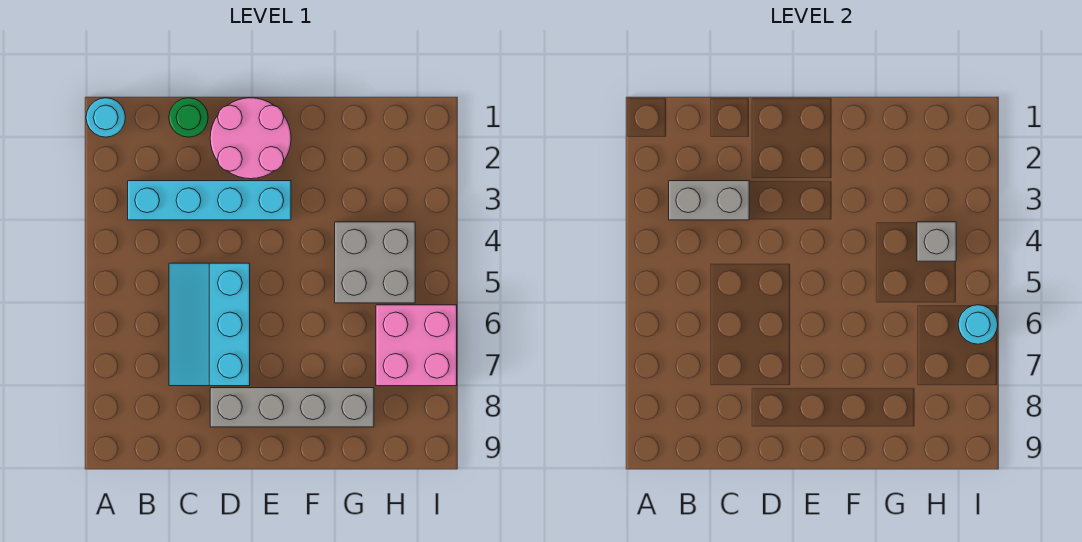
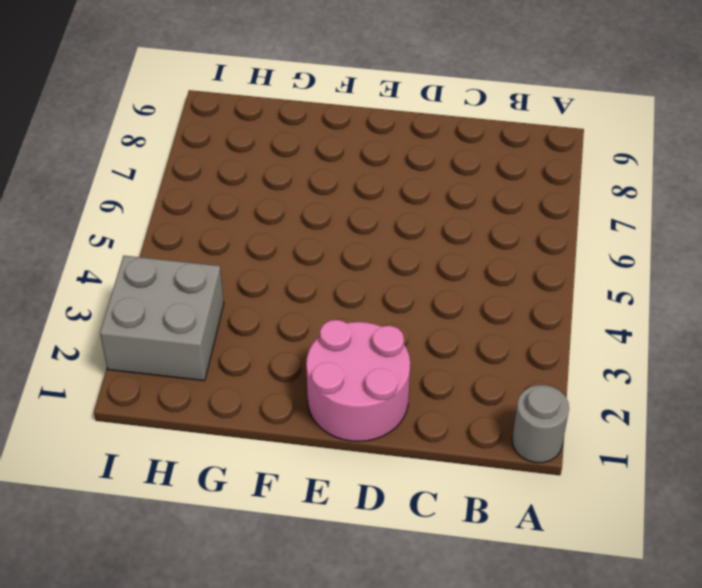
grey 1x1 round brick [512,385,569,463] -> cyan 1x1 round brick [86,98,125,137]
grey 2x2 brick [100,256,224,381] -> grey 2x2 brick moved to [335,222,415,303]
none -> cyan 1x4 brick [128,181,291,220]
none -> green 1x1 round brick [169,98,208,137]

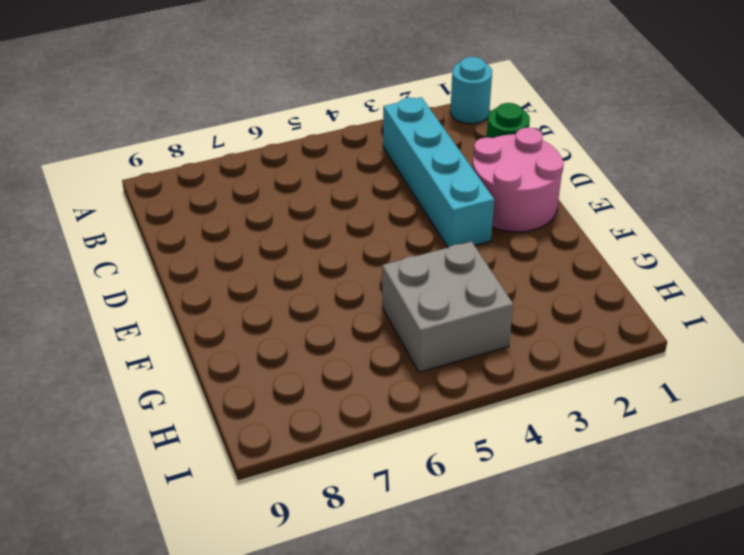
none -> cyan 2x3 slope [169,263,250,386]
none -> grey 1x4 brick [210,388,374,427]

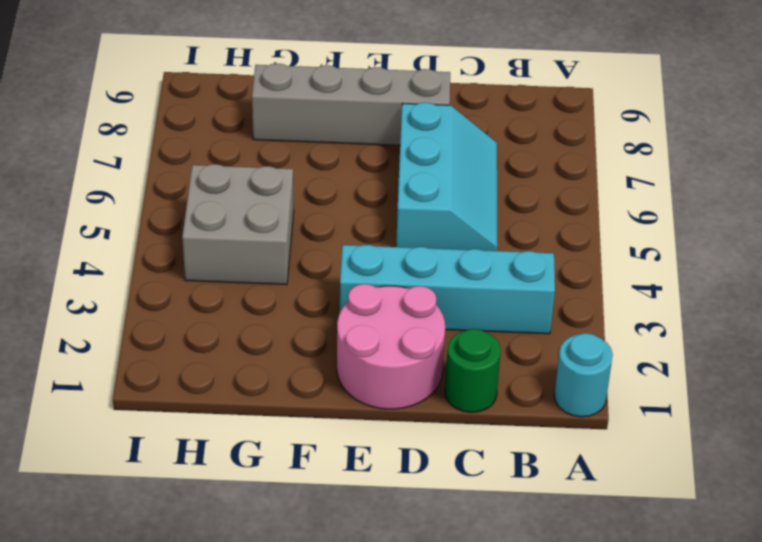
none -> pink 2x2 brick [376,305,457,386]
none -> grey 1x2 brick [669,181,749,220]

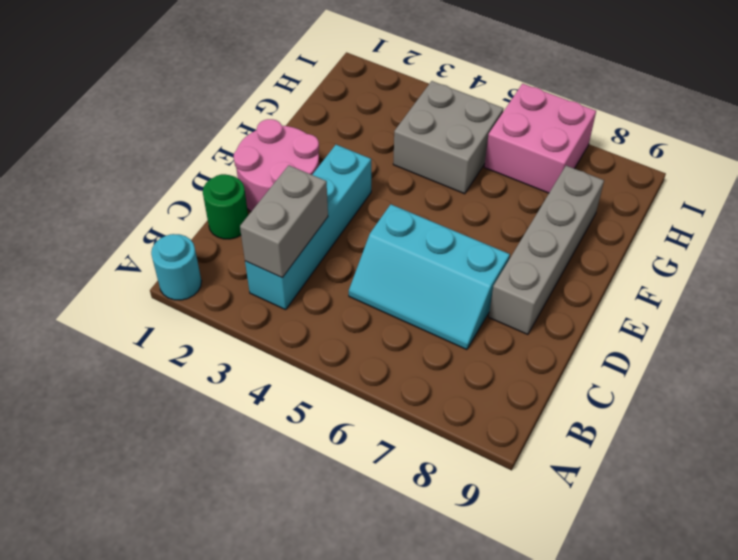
none -> grey 1x1 brick [917,222,956,261]
none -> cyan 1x1 round brick [958,305,998,344]

